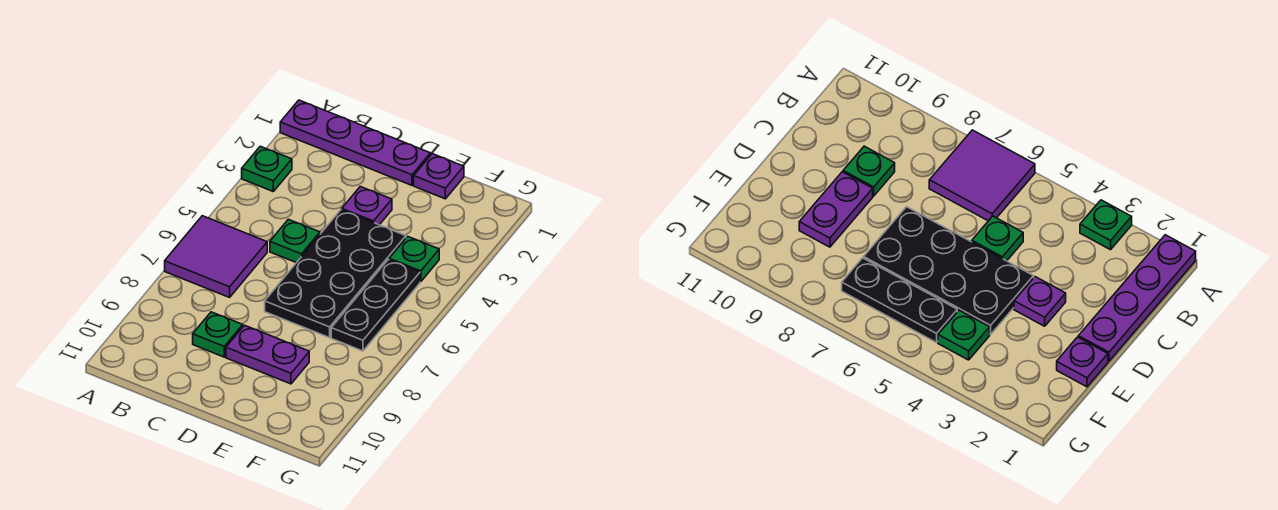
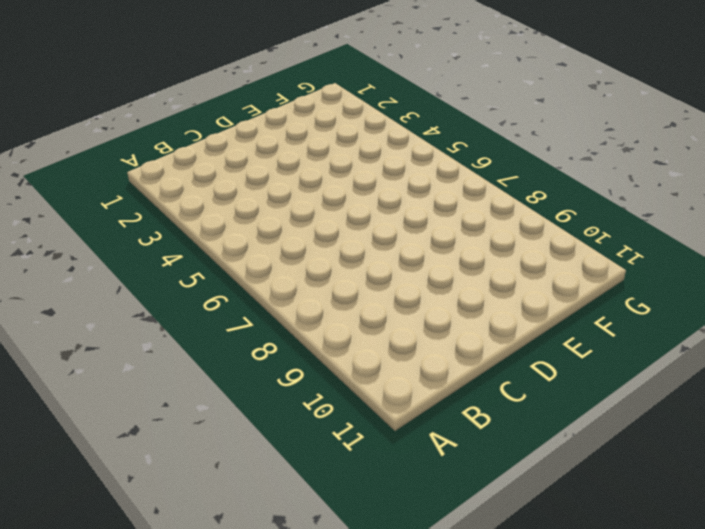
none -> purple 1x4 plate [280,100,431,185]
none -> green 1x1 plate [242,146,292,191]

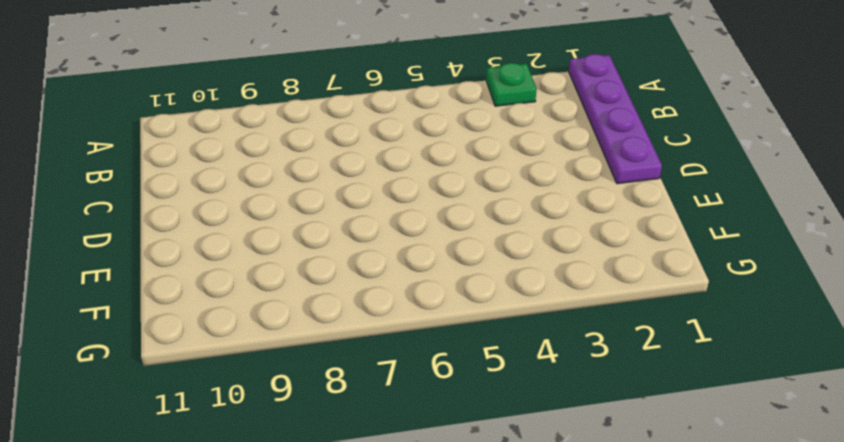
none -> purple 2x2 tile [165,216,267,297]
none -> green 1x1 plate [270,219,320,263]

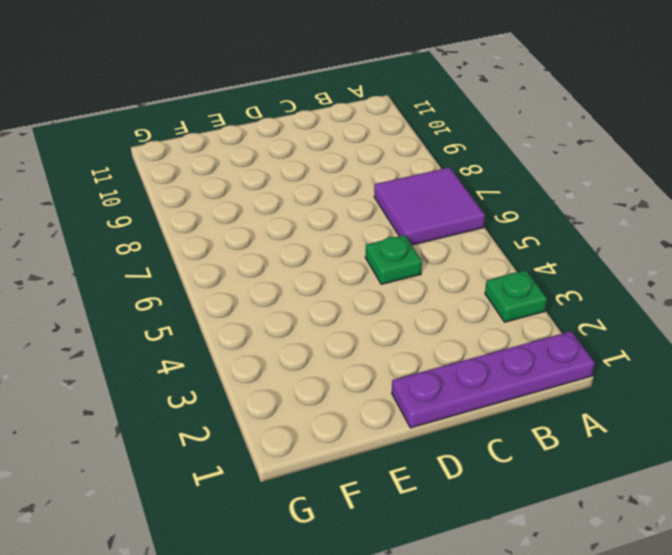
none -> green 1x1 plate [193,312,243,357]
none -> purple 1x1 plate [342,187,392,225]

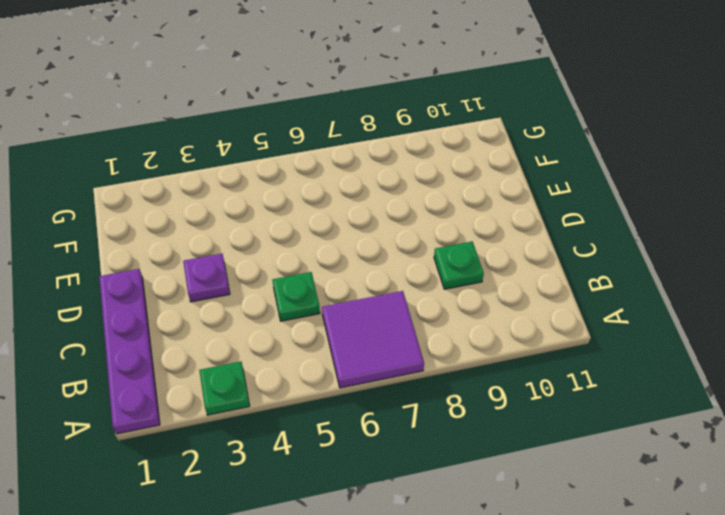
none -> black 2x4 plate [265,210,406,338]
none -> purple 1x2 plate [226,325,309,384]

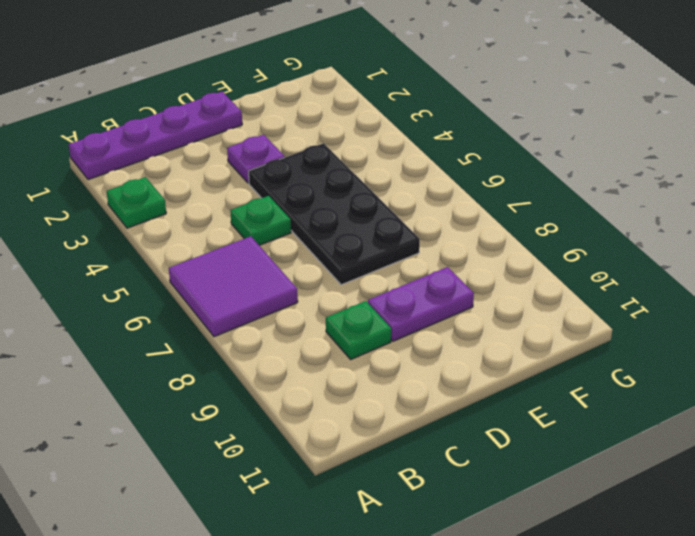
none -> purple 1x1 plate [414,154,464,199]
none -> green 1x1 plate [389,236,439,282]

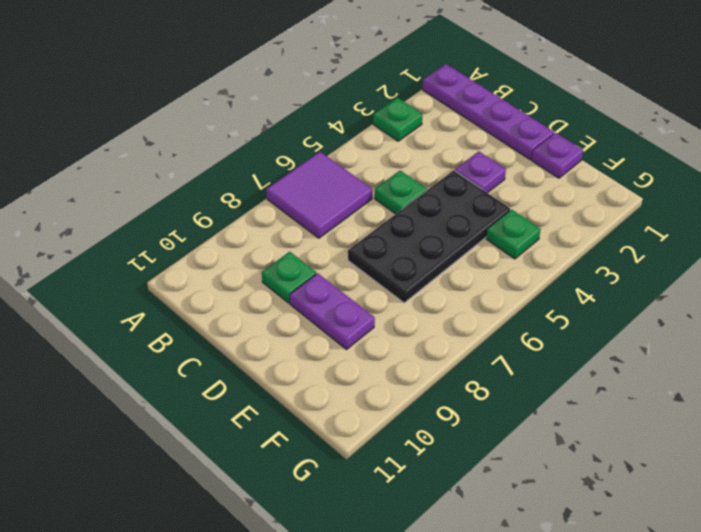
none -> black 1x3 plate [331,260,420,351]

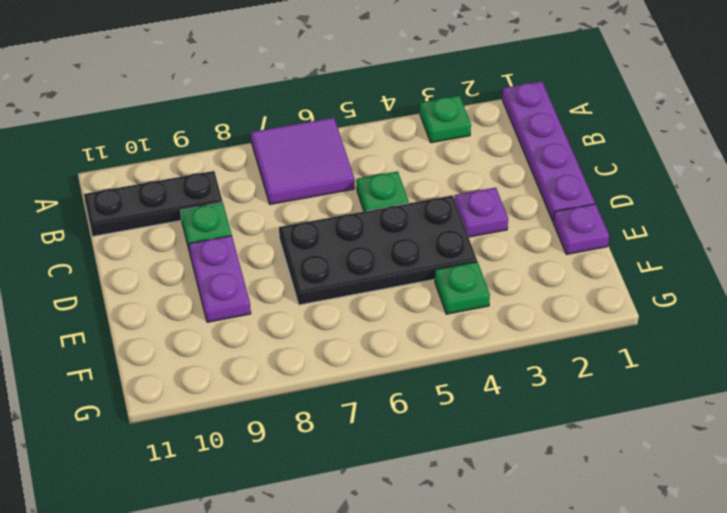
black 1x3 plate [84,171,223,237] -> black 1x3 plate moved to [331,260,420,351]

